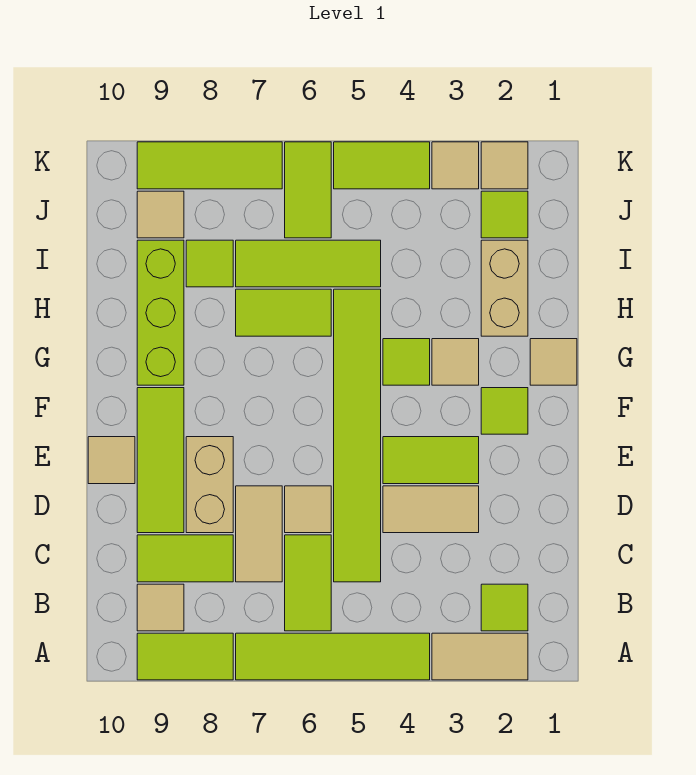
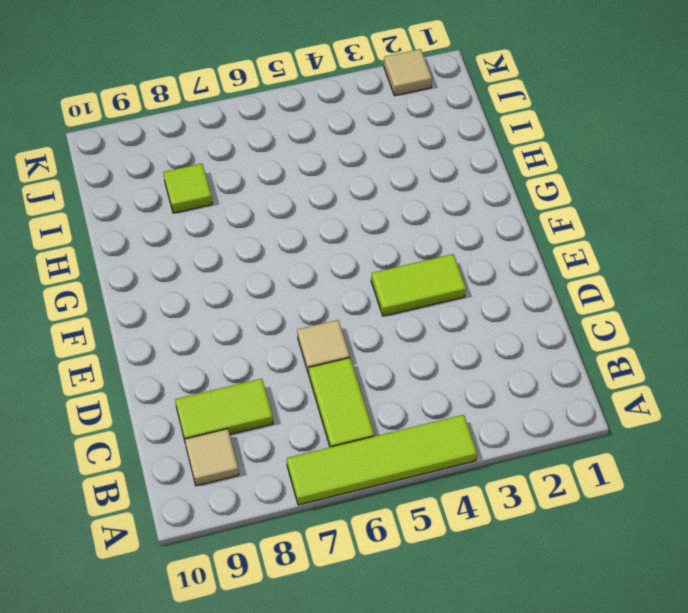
none -> tan 1x2 tile [432,633,528,680]
none -> lime 1x2 tile [137,633,233,680]
none -> lime 1x1 tile [481,584,528,631]
none -> lime 1x6 tile [334,289,381,582]

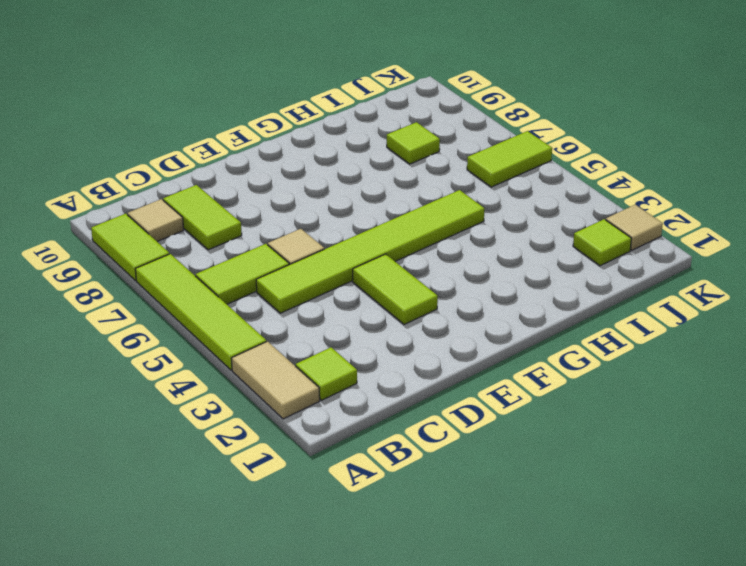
none -> tan 1x2 tile [236,486,282,582]
none -> tan 1x2 tile [383,486,479,533]
none -> tan 1x2 brick [186,437,233,533]
none -> lime 1x3 tile [137,388,184,533]

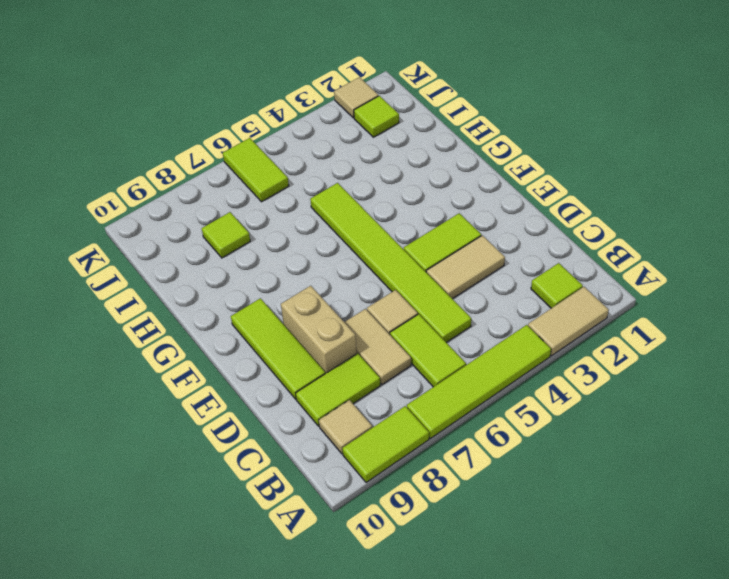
none -> tan 1x1 tile [88,437,135,484]
none -> lime 1x1 tile [481,388,528,434]
none -> tan 1x1 tile [530,339,577,385]
none -> tan 1x1 tile [432,339,479,385]

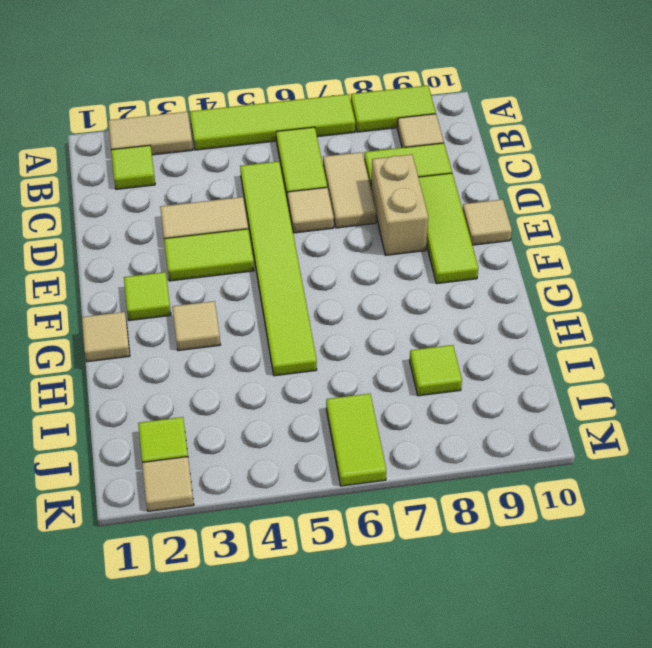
none -> lime 1x1 tile [383,339,430,385]
none -> lime 1x3 brick [137,240,184,385]
none -> tan 1x2 brick [481,240,528,336]
none -> lime 1x2 tile [236,289,331,336]

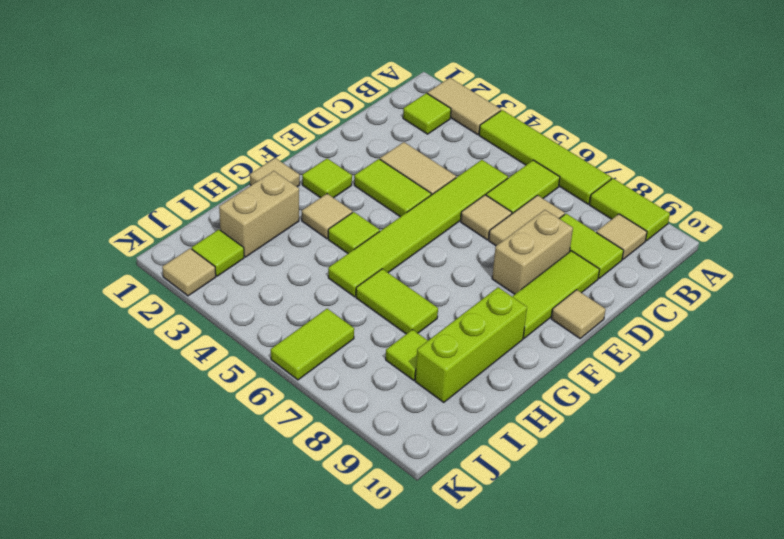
none -> lime 1x3 tile [236,240,381,287]
none -> tan 1x1 tile [137,191,184,238]
none -> tan 1x1 tile [432,142,479,189]
none -> lime 1x2 tile [334,142,430,189]

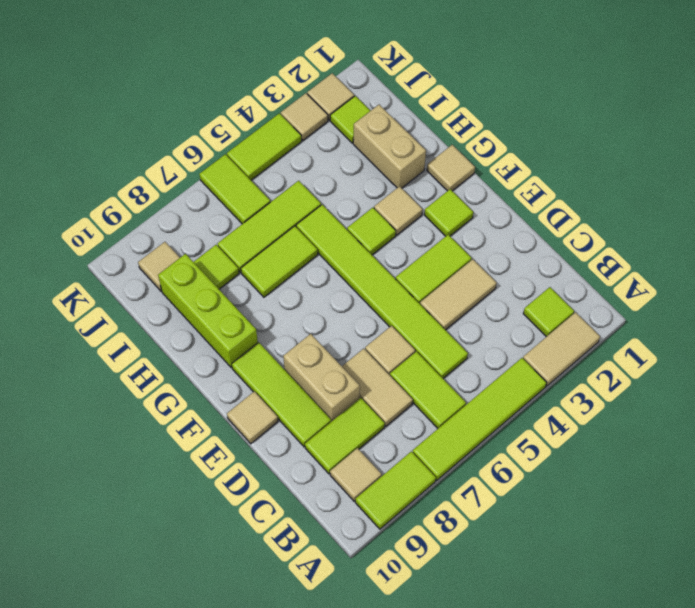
none -> lime 1x3 tile [137,142,282,189]

